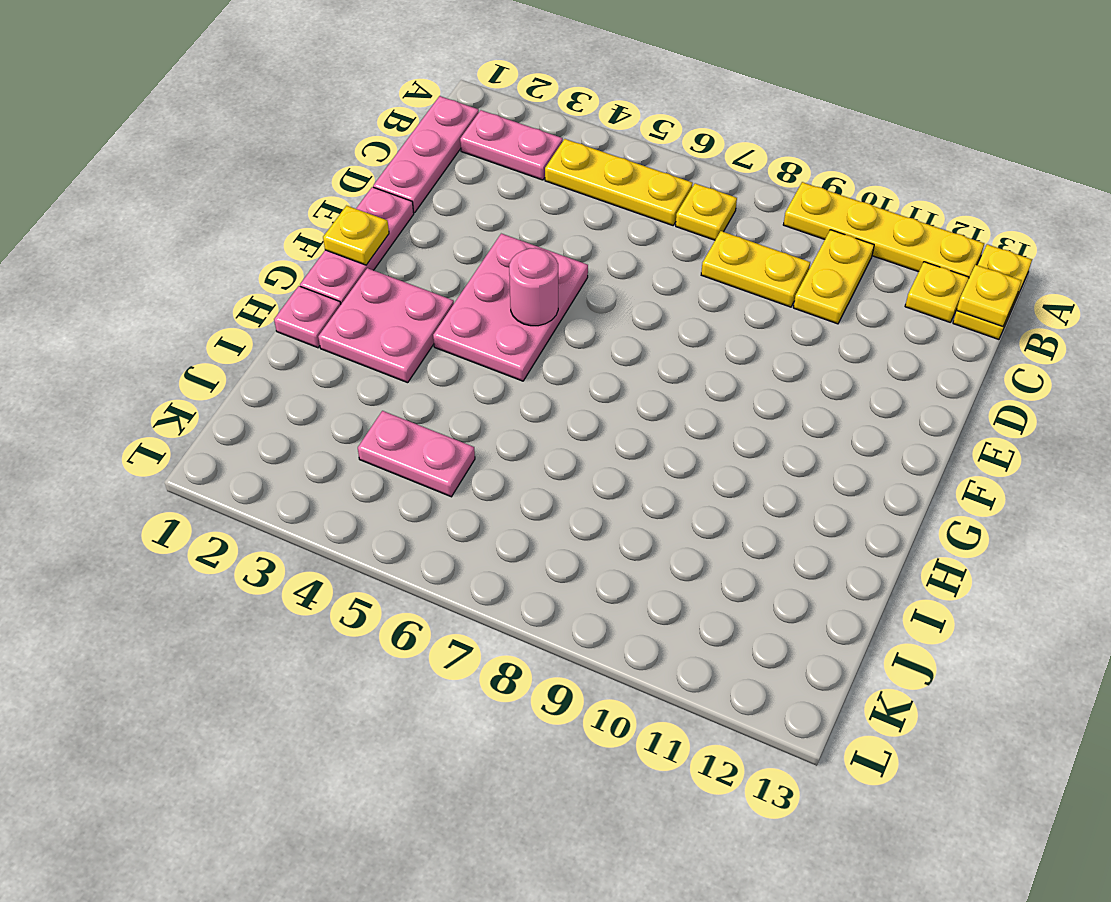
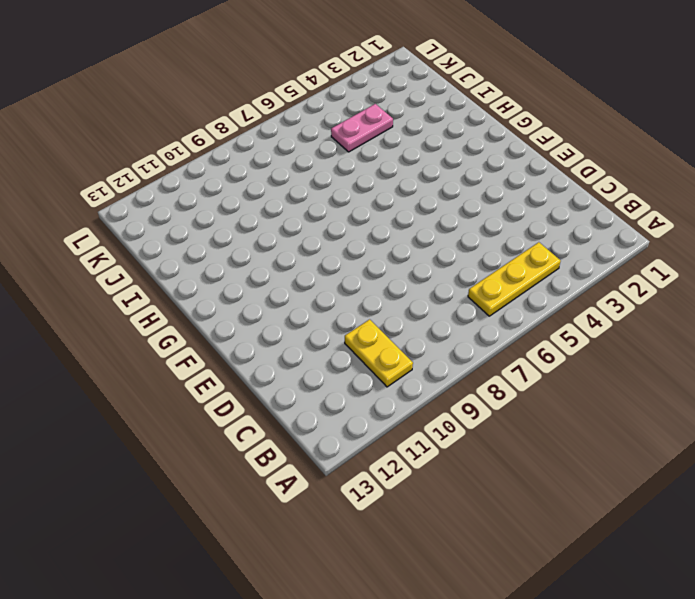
none -> yellow 1x4 plate [783,182,984,277]
none -> yellow 1x2 plate [953,244,1032,339]
none -> pink 1x3 plate [373,96,479,213]

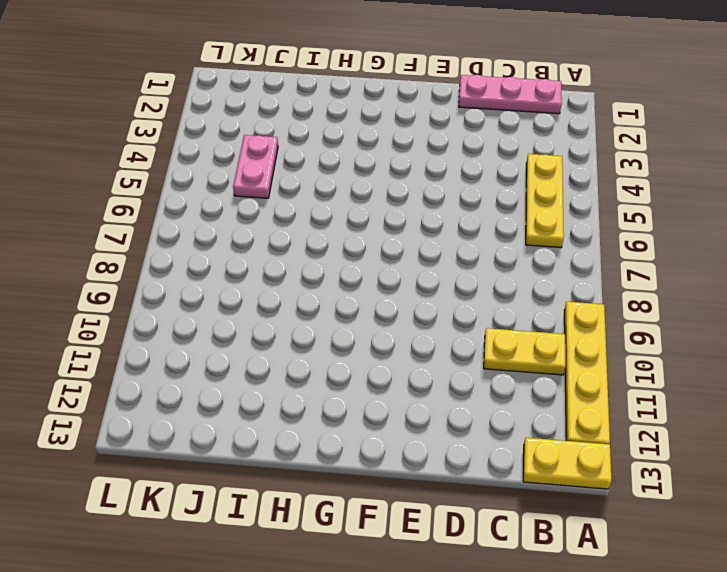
none -> pink 1x2 plate [460,110,563,180]
none -> yellow 1x1 plate [676,183,737,240]
none -> yellow 1x1 plate [905,262,969,322]

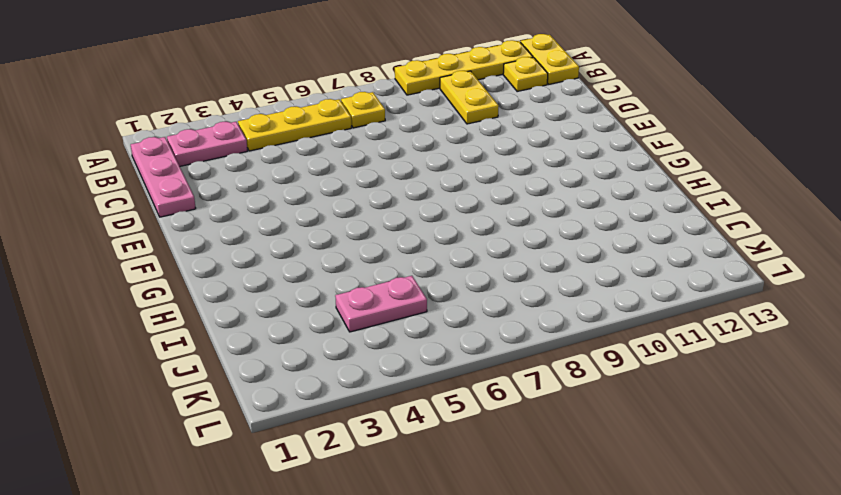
none -> yellow 1x2 plate [701,231,810,307]
none -> pink 1x3 plate [300,187,414,304]
none -> pink 2x3 plate [433,234,588,381]

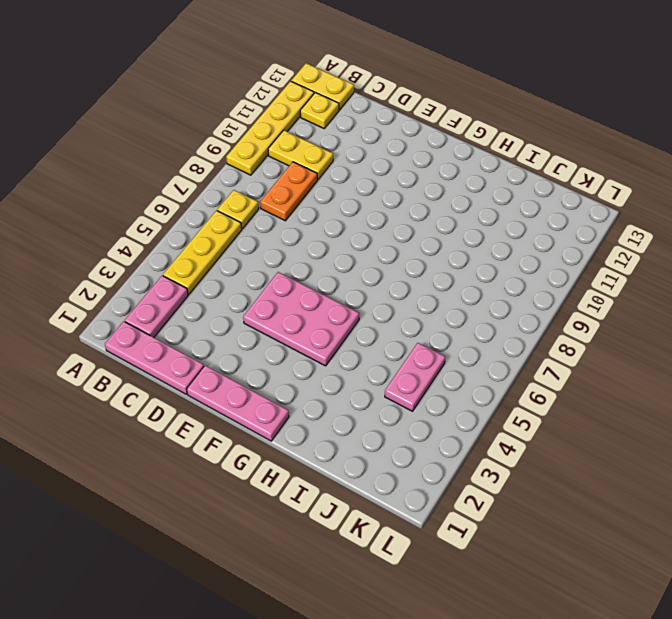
orange 1x2 plate [260,162,317,221] -> yellow 1x2 plate [701,231,810,307]
none -> pink 2x2 plate [318,268,454,383]
none -> pink 1x1 plate [274,286,341,348]
none -> yellow 1x1 plate [956,265,1022,326]

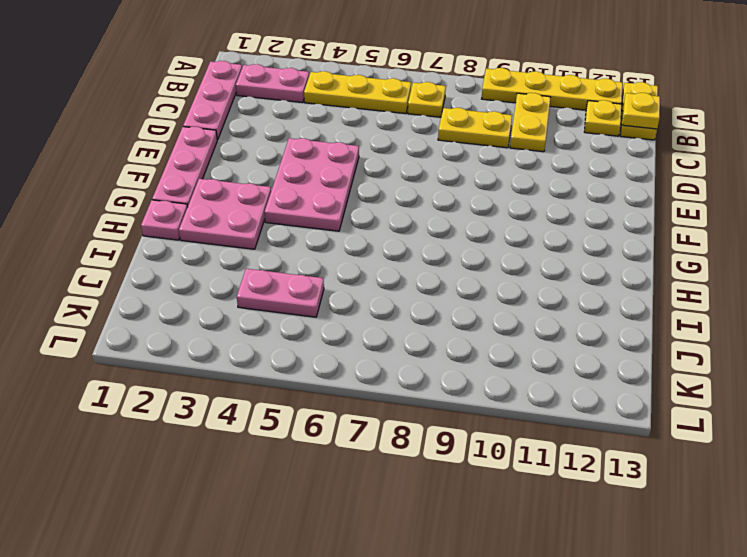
none -> yellow 1x1 plate [323,206,389,265]
none -> pink 1x1 round brick [509,248,558,326]

